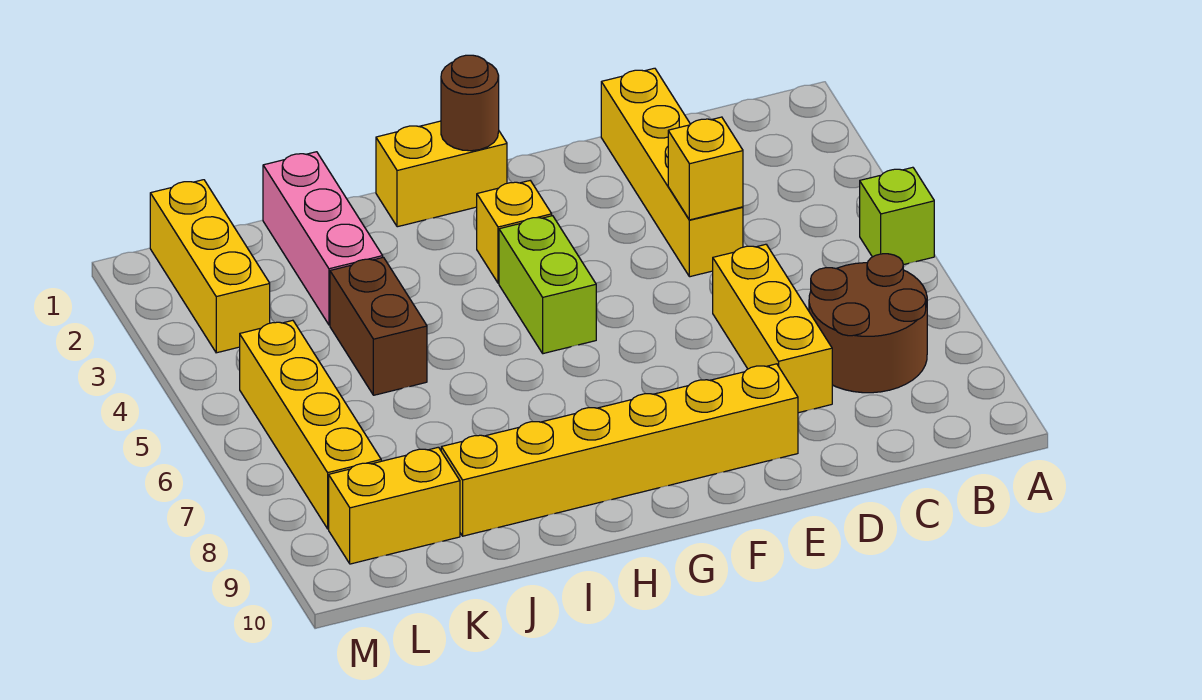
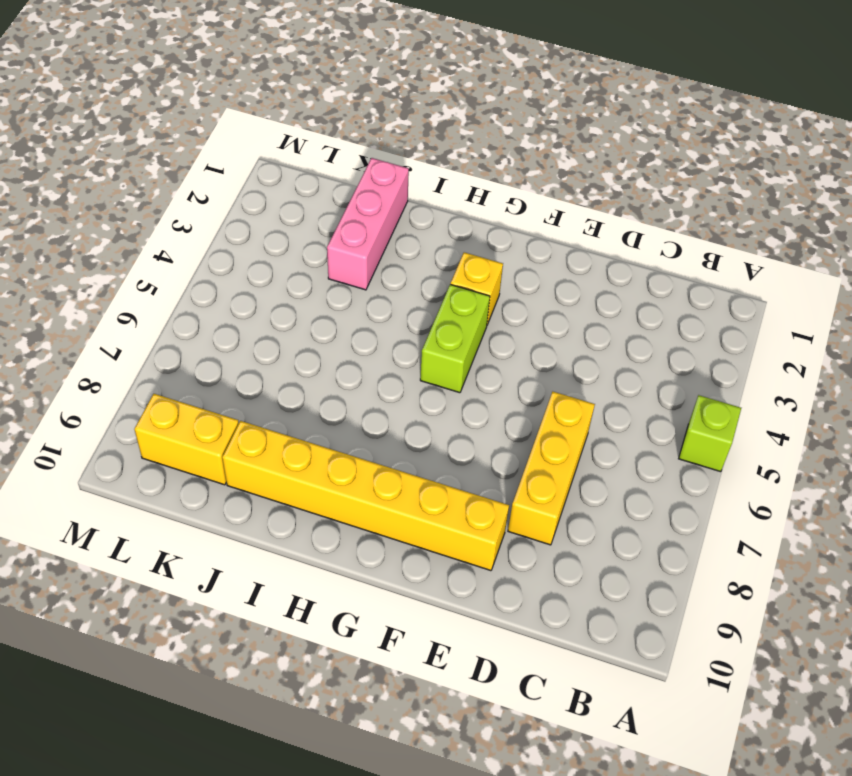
none -> brown 2x2 round brick [809,254,927,393]
none -> yellow 1x4 brick [601,68,743,277]
none -> yellow 1x2 brick [376,121,507,227]

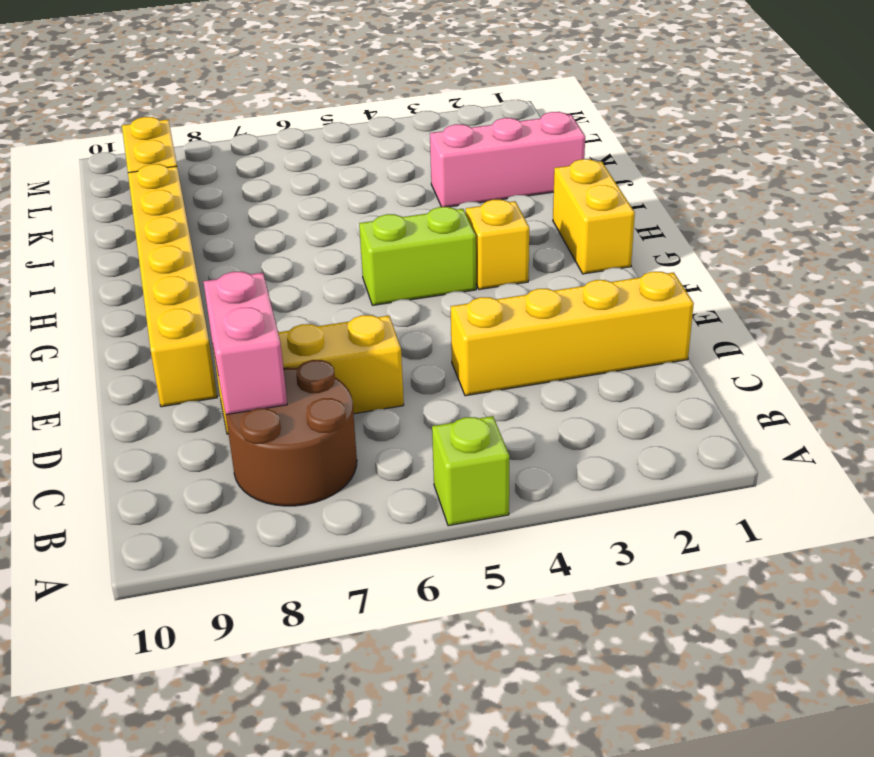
pink 1x2 brick [203,272,287,415] -> none
none -> brown 1x2 brick [330,257,427,395]
none -> yellow 1x3 brick [150,180,270,353]
none -> yellow 1x4 brick [240,320,381,529]

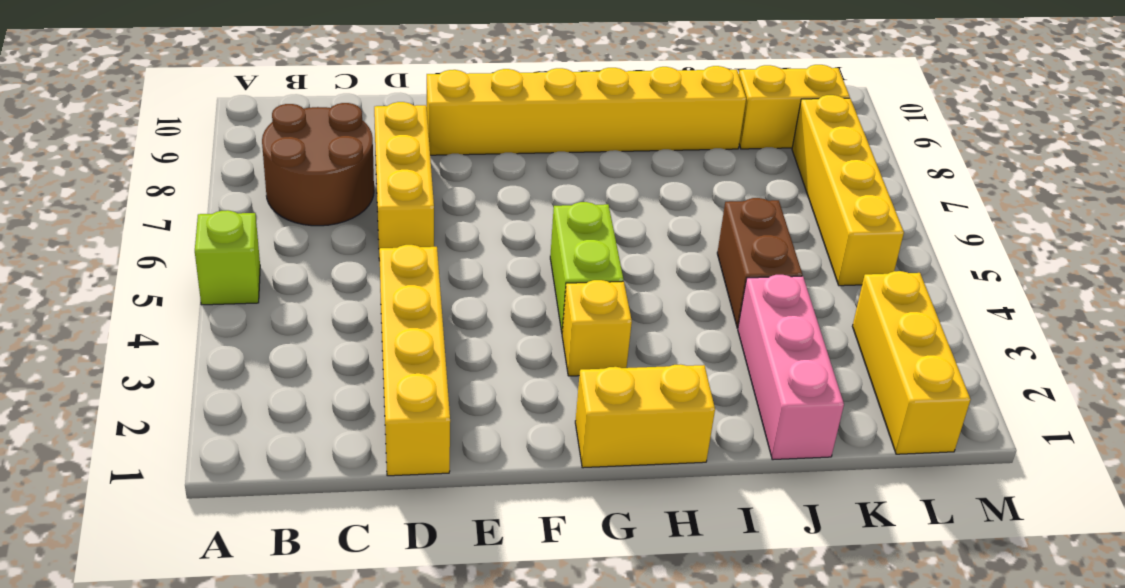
none -> yellow 1x1 brick [668,117,743,220]
none -> brown 1x1 round brick [441,55,499,151]

